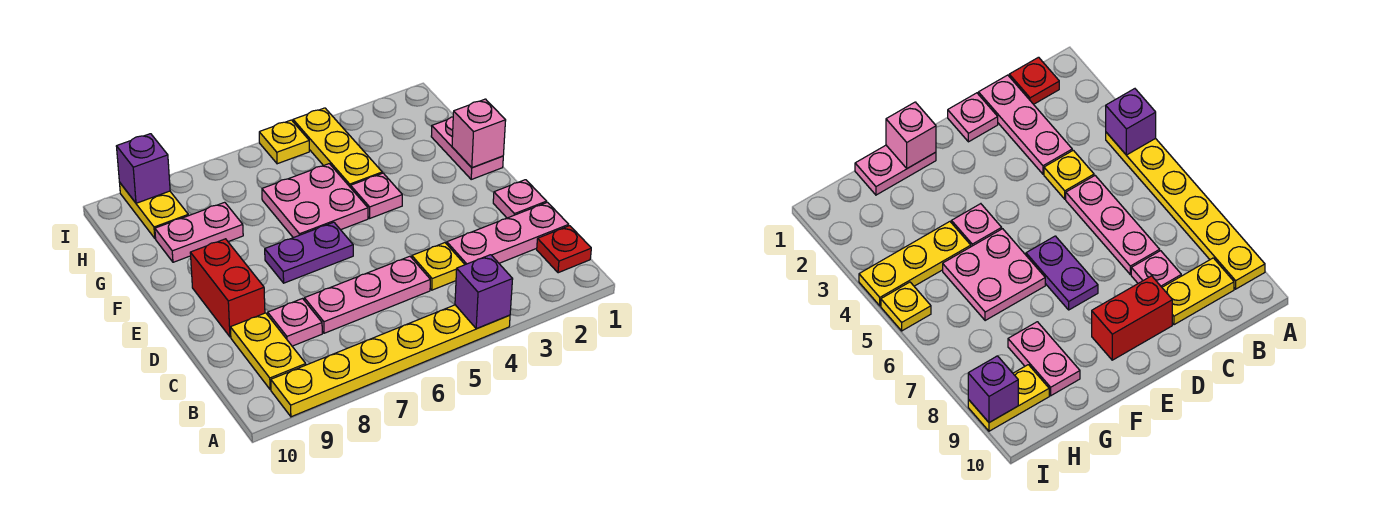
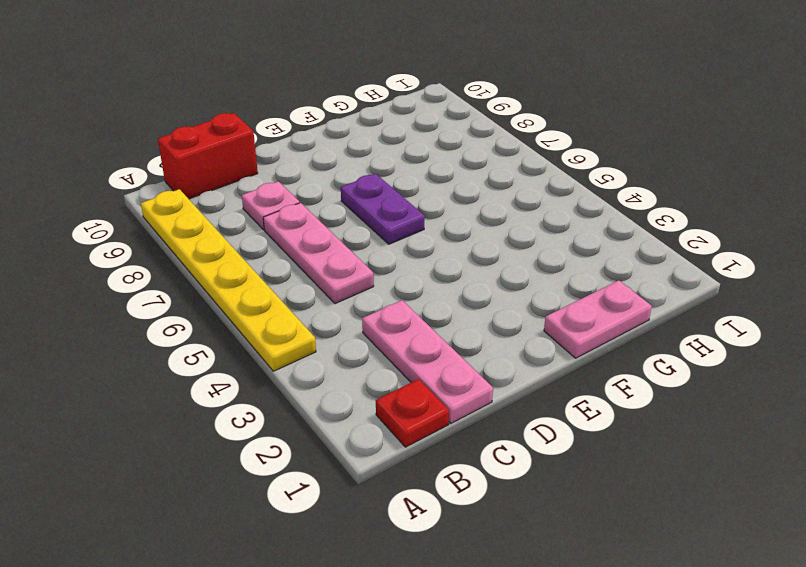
red 1x2 brick [158,113,258,199] -> red 1x2 brick moved to [190,239,265,337]
none -> yellow 1x2 plate [230,313,306,390]
none -> yellow 1x1 plate [412,243,465,290]
none -> pink 1x1 plate [493,180,546,218]

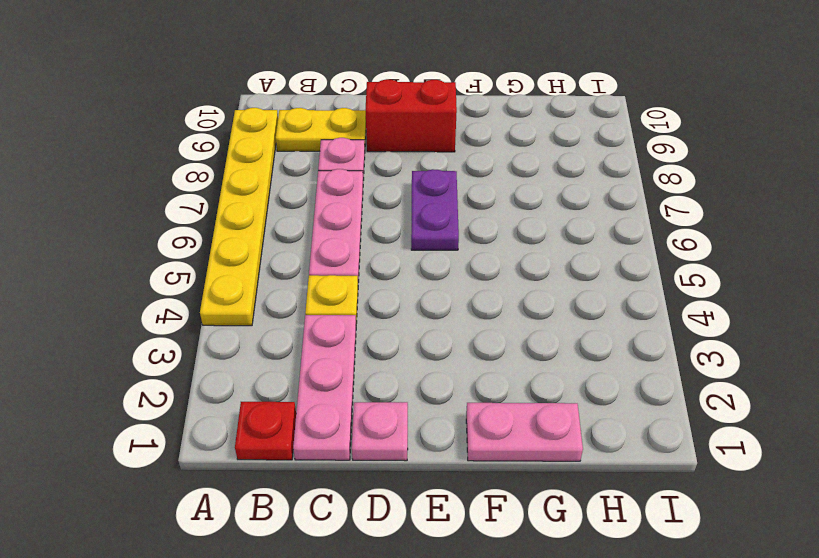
none -> pink 1x1 plate [351,173,402,218]
none -> pink 2x2 plate [262,164,368,238]
none -> yellow 1x3 plate [293,108,382,188]

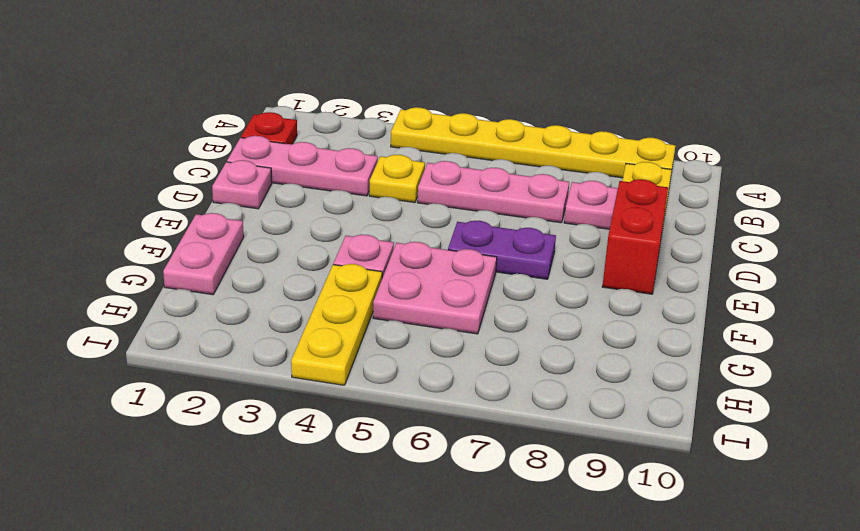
none -> pink 1x2 plate [155,202,243,262]
none -> yellow 1x2 plate [120,183,188,238]
none -> yellow 1x1 plate [259,120,309,164]

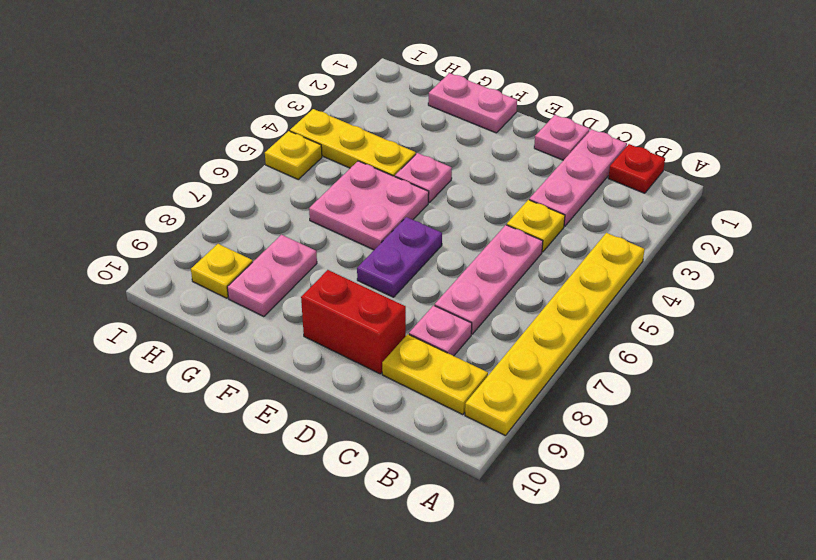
yellow 1x1 plate [191,244,253,298] -> yellow 1x2 plate [120,183,188,238]
none -> purple 1x1 brick [455,255,513,329]
none -> pink 1x1 brick [452,99,506,168]
none -> purple 1x1 brick [116,134,170,203]

